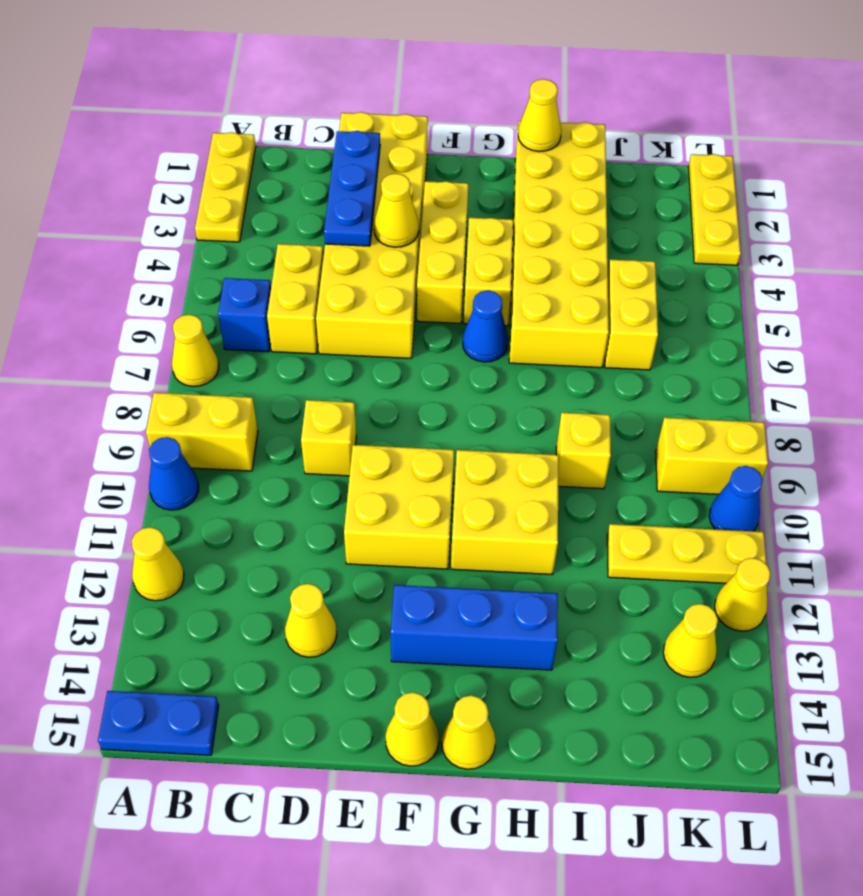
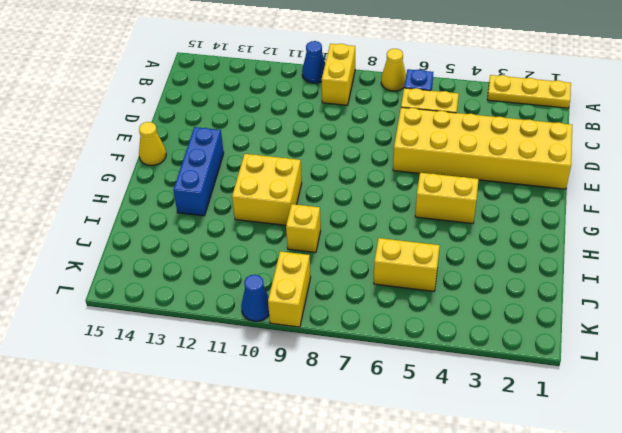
none -> yellow 1x1 cone [132,527,184,601]
none -> blue 1x2 plate [98,691,219,755]
none -> yellow 1x1 brick [301,400,356,476]
none -> yellow 1x1 cone [285,584,337,657]

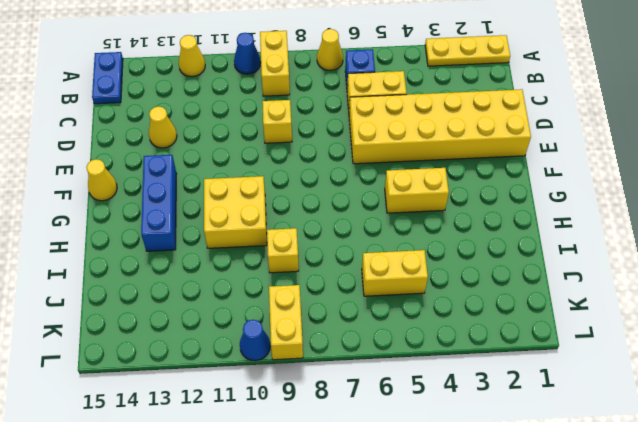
none -> yellow 2x2 brick [344,445,454,569]
none -> yellow 1x3 brick [417,181,468,323]
none -> blue 1x1 cone [463,290,508,362]
none -> yellow 1x1 cone [442,695,496,769]

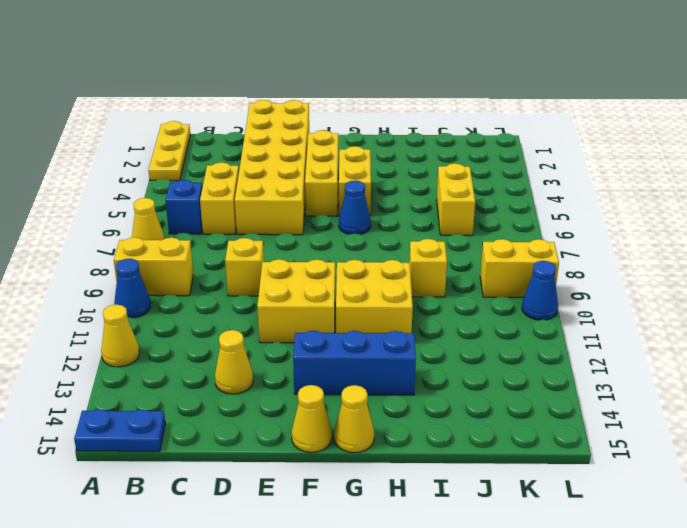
none -> yellow 2x6 brick [509,121,609,368]
none -> yellow 1x3 plate [607,524,766,583]
none -> yellow 1x1 cone [663,604,718,677]
none -> yellow 1x3 plate [688,154,741,265]

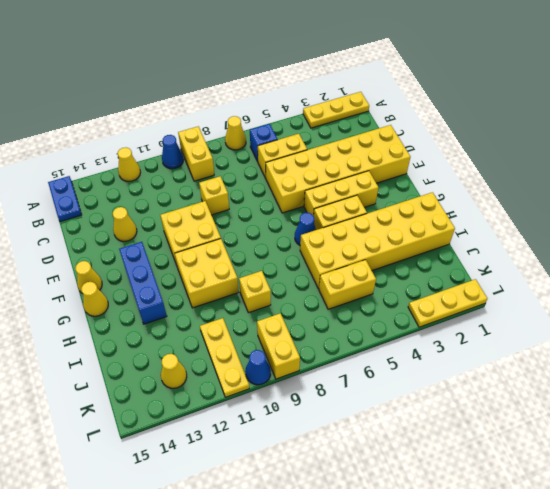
none -> yellow 1x1 cone [715,558,771,631]
none -> blue 1x3 plate [324,131,380,246]
none -> yellow 1x1 cone [374,173,419,247]
none -> yellow 1x1 cone [518,79,561,152]

